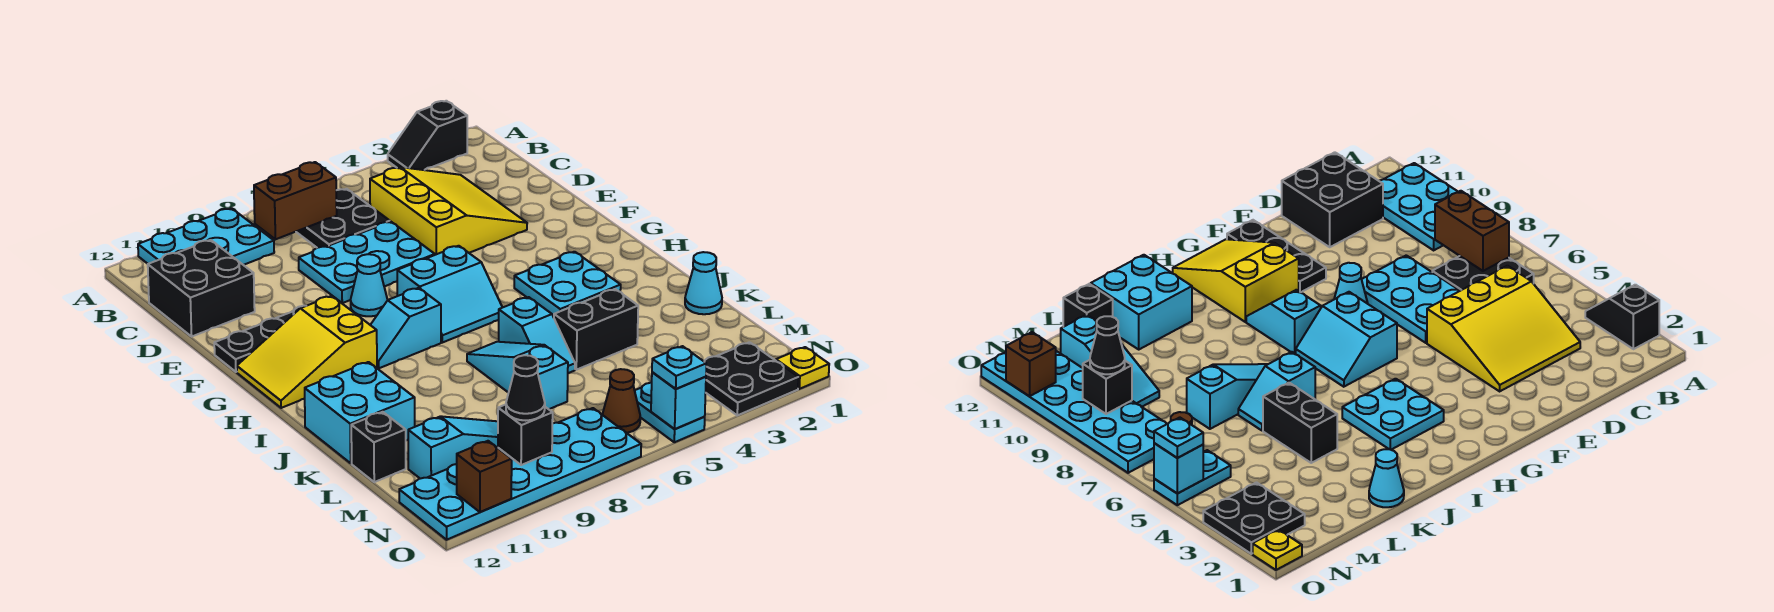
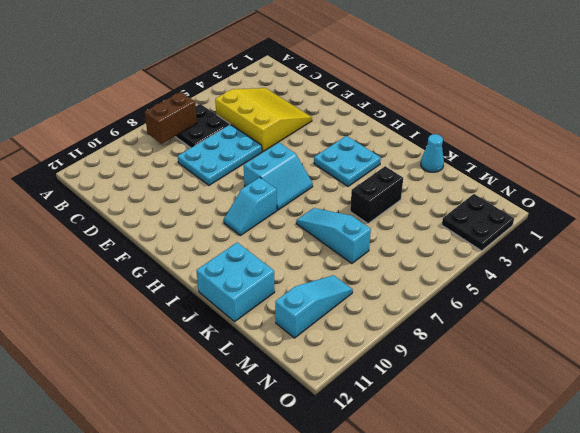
none -> black 1x2 slope [388,101,467,170]
none -> cyan 2x3 plate [138,208,274,265]
none -> black 2x2 brick [148,240,255,336]
none -> cyan 1x1 cone [351,254,387,316]

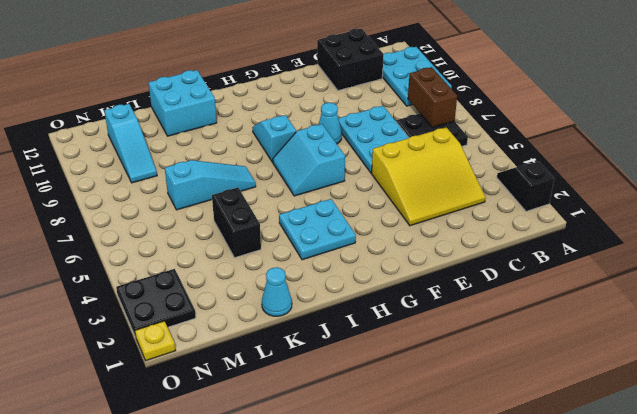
none -> black 1x3 plate [214,306,305,372]
none -> yellow 2x3 slope [237,296,377,408]
none -> cyan 1x2 slope [499,297,575,373]
none -> black 1x1 brick [351,412,406,482]

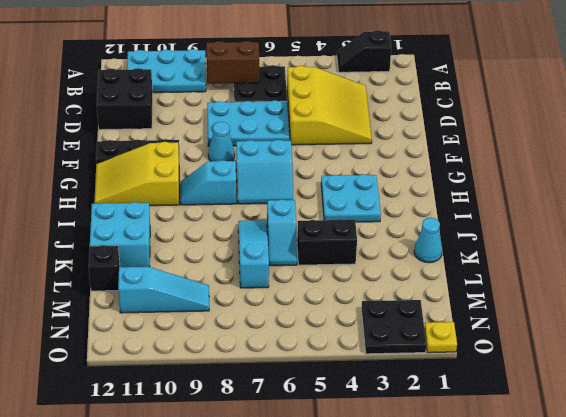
none -> cyan 1x2 plate [635,383,705,442]
none -> brown 1x1 cone [602,369,640,433]
none -> cyan 2x6 plate [399,408,641,540]
none -> black 1x1 brick [498,405,553,465]

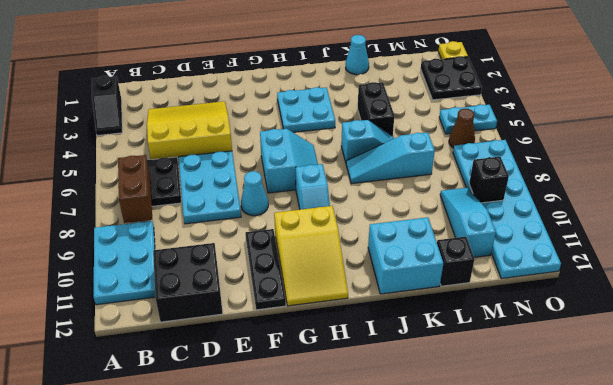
none -> cyan 1x1 brick [651,372,706,429]
none -> brown 1x1 brick [457,441,512,512]
none -> black 1x1 cone [506,355,545,421]
none -> cyan 1x1 plate [652,346,706,389]

